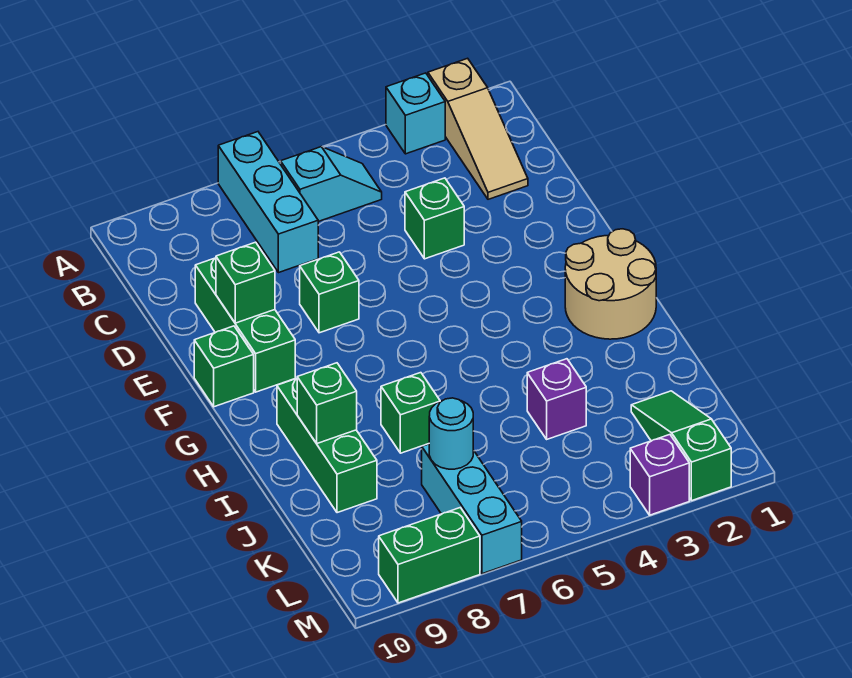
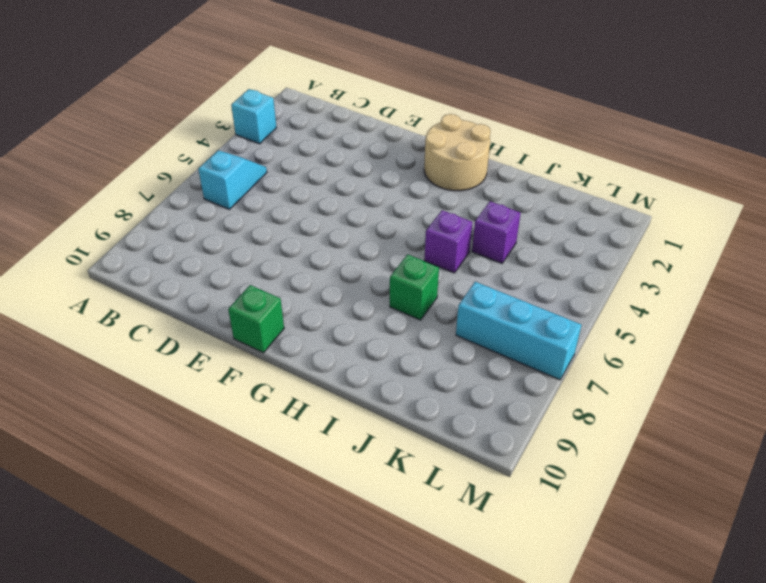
purple 1x1 brick [425,210,473,273] -> purple 1x1 brick moved to [630,435,689,515]
none -> tan 1x3 slope [428,58,528,199]
none -> cyan 1x3 brick [218,132,318,273]
none -> green 1x1 brick [405,178,464,259]

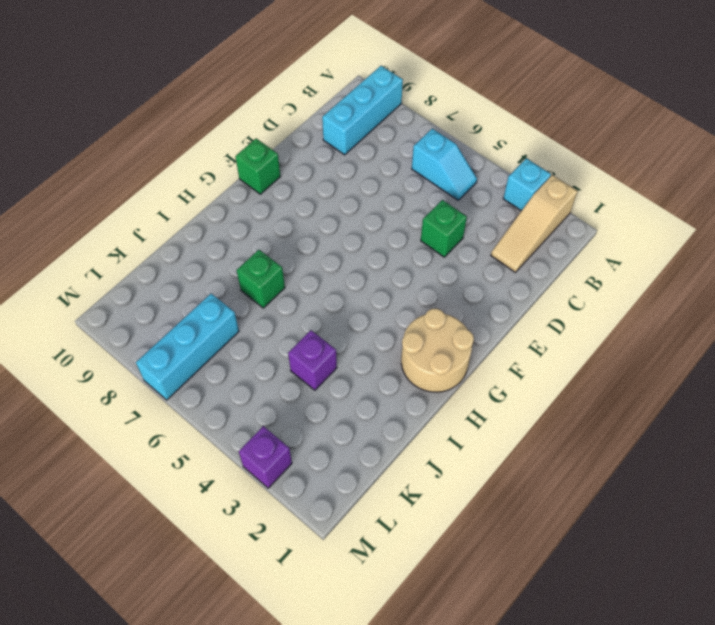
cyan 1x3 brick [322,66,403,155] -> cyan 1x3 brick moved to [218,132,318,273]
none -> green 1x3 brick [195,258,295,392]
none -> green 1x1 brick [300,252,359,333]
none -> green 1x3 brick [277,379,377,513]

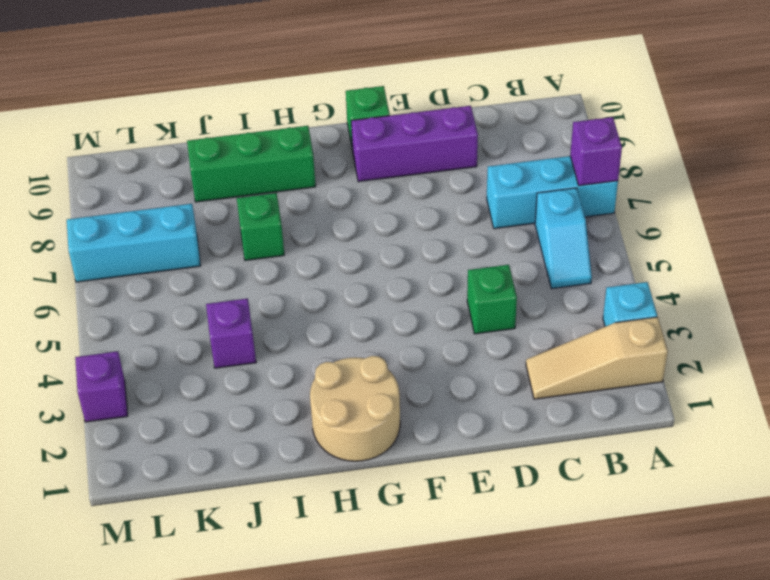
purple 1x1 brick [570,117,622,186] -> none
purple 1x3 brick [351,106,478,182] -> green 1x3 brick [195,258,295,392]
none -> green 1x1 brick [300,252,359,333]
none -> green 1x3 slope [631,391,731,501]
none -> green 1x2 brick [379,508,480,603]

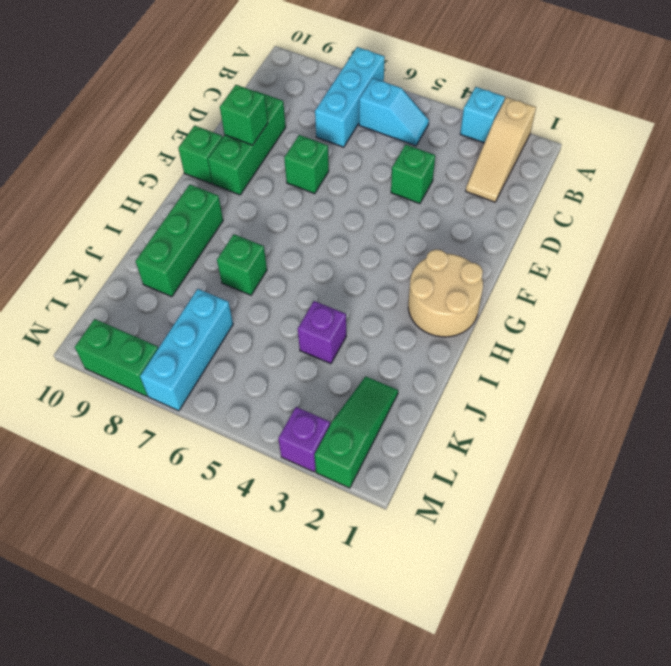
none -> green 1x1 brick [297,363,357,443]
none -> cyan 1x1 round brick [429,398,473,469]

